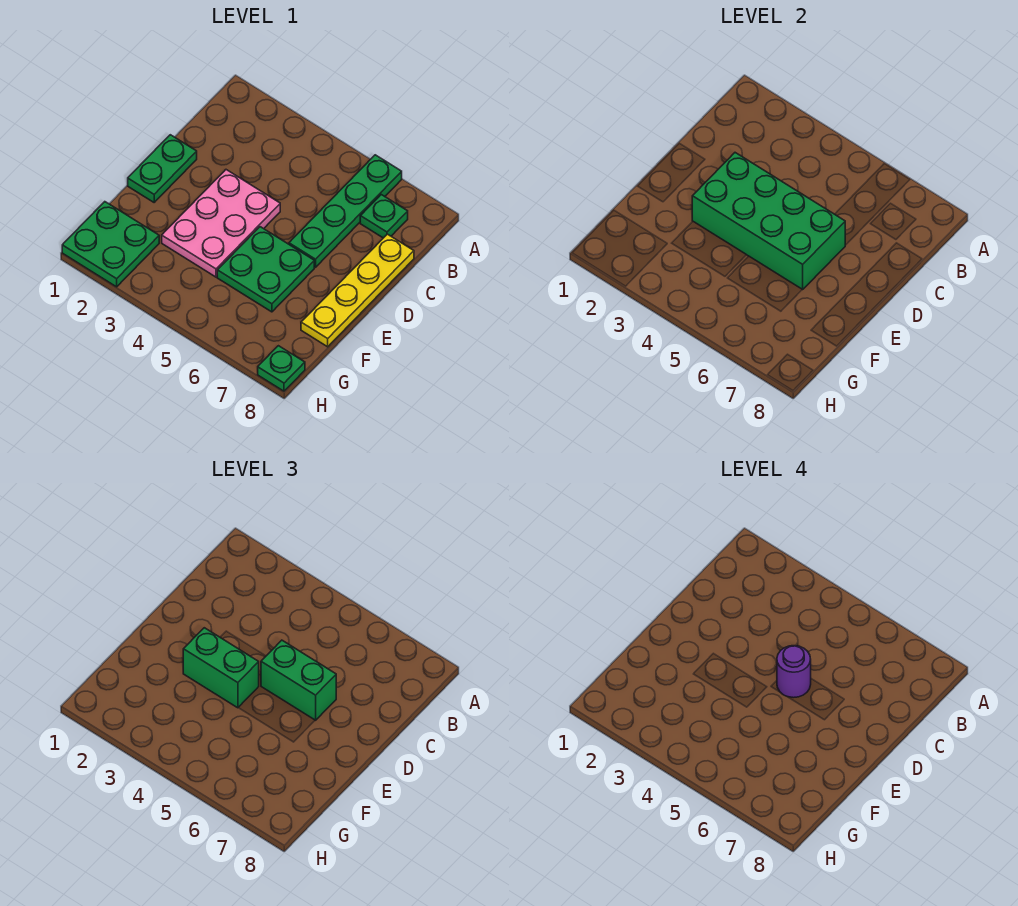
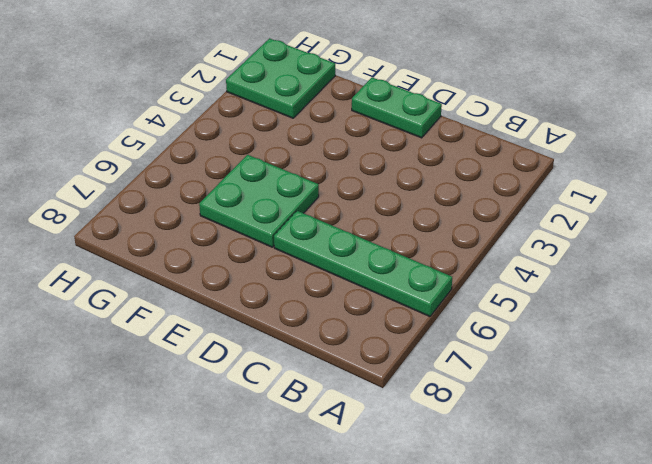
none -> green 1x1 plate [360,195,408,238]
none -> yellow 1x4 plate [301,234,414,347]
none -> pink 2x3 plate [162,170,280,277]

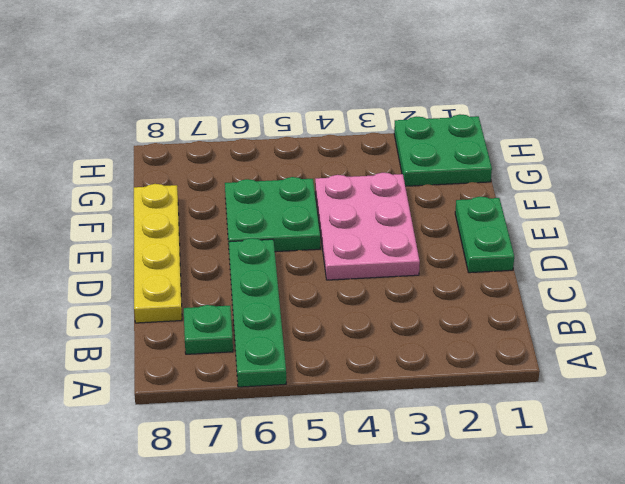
none -> green 1x1 plate [258,346,305,391]
none -> green 2x4 brick [692,153,845,290]
none -> green 1x2 brick [261,640,336,720]

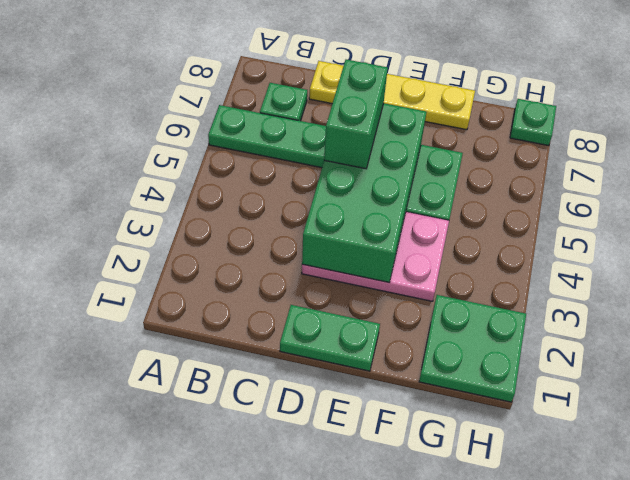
none -> green 1x2 brick [183,628,259,708]
none -> purple 1x1 round brick [777,646,811,698]

